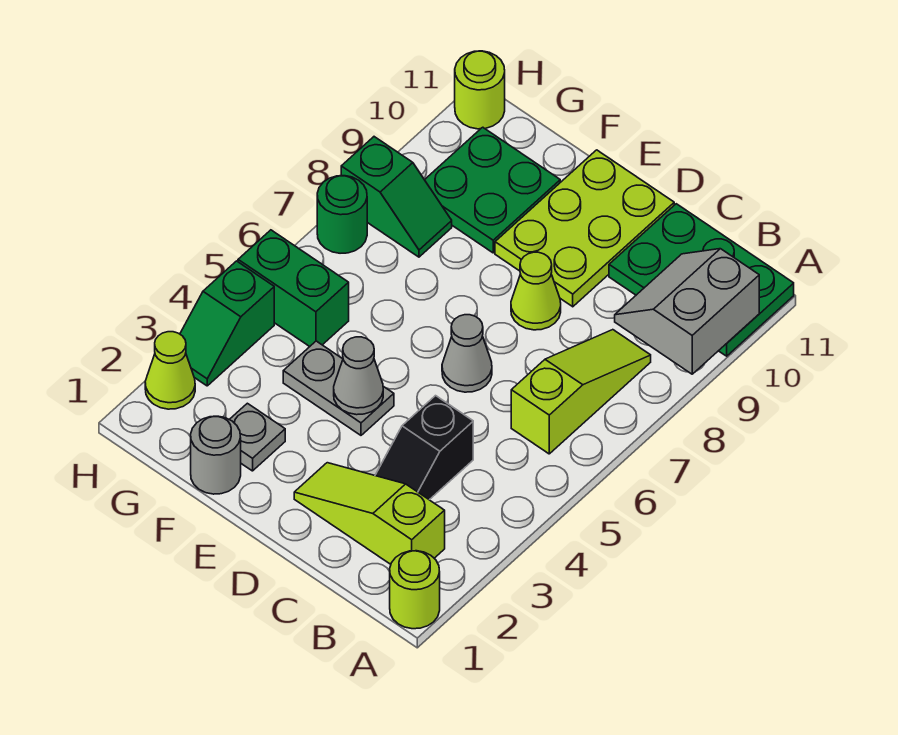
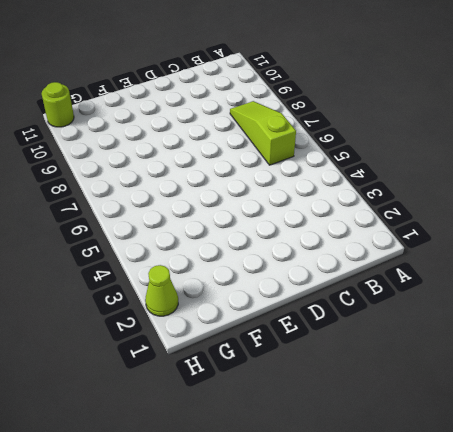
none -> lime 1x1 round brick [390,551,440,629]
none -> green 2x3 plate [609,204,794,356]
none -> lime 1x3 slope [294,463,445,564]

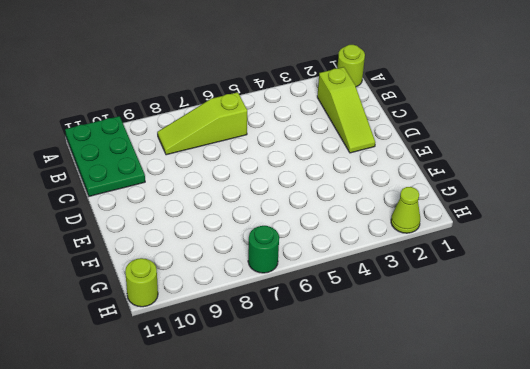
none -> black 1x2 slope [375,396,473,500]
none -> grey 1x1 cone [442,315,492,392]
none -> lime 1x1 cone [511,252,561,330]

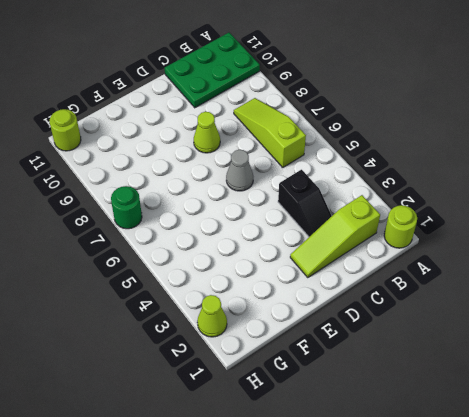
none -> lime 2x3 plate [495,150,674,307]
none -> grey 1x2 plate [283,341,394,435]
none -> grey 1x1 round brick [191,416,241,494]

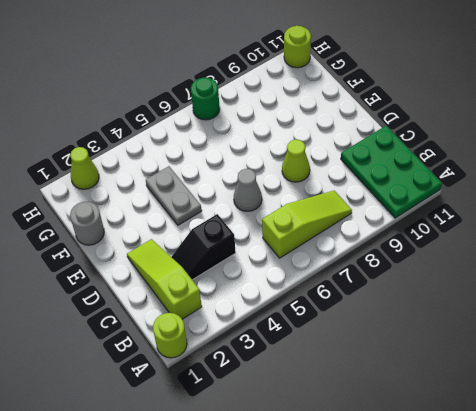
none -> lime 2x3 plate [495,150,674,307]
none -> grey 1x1 plate [229,403,285,471]
none -> green 2x2 plate [425,127,560,253]

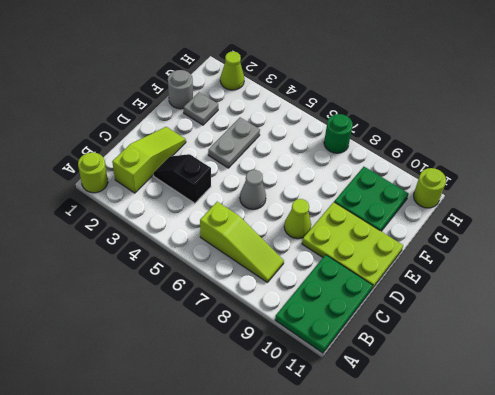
none -> green 1x2 brick [238,230,349,347]
none -> green 1x2 slope [341,137,452,257]
none -> green 1x2 slope [180,261,274,386]

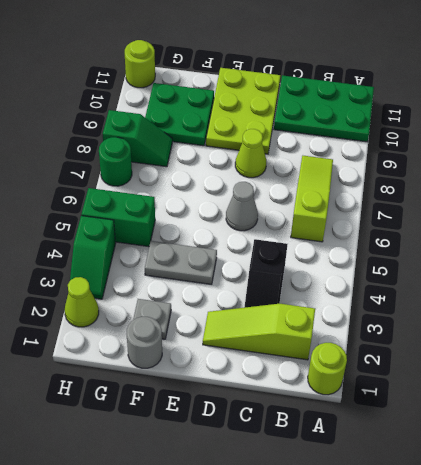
none -> grey 2x2 slope [615,249,759,374]
none -> grey 1x1 cone [334,337,383,415]

